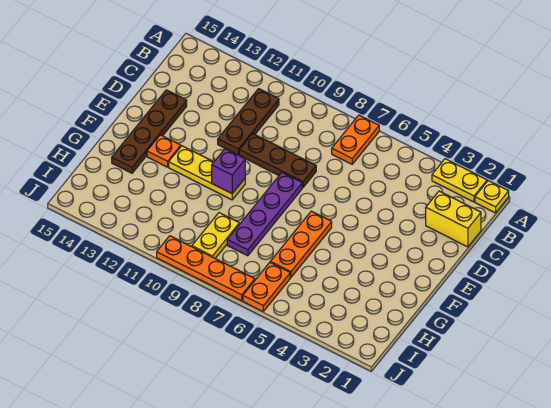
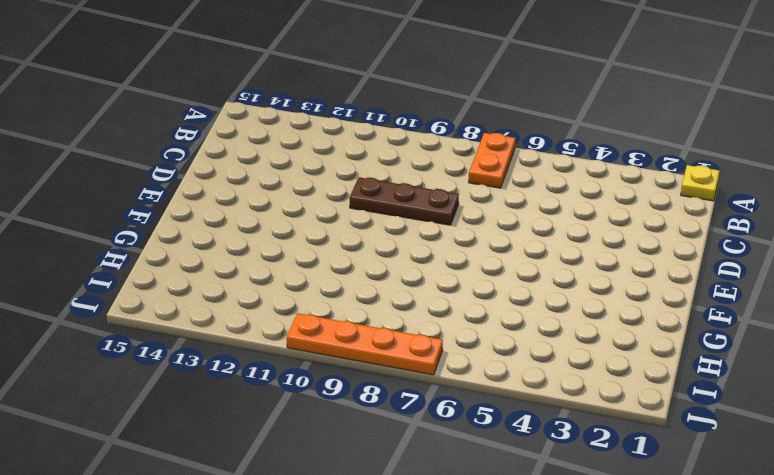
none -> yellow 1x2 plate [432,159,487,202]
none -> brown 1x3 plate [218,89,279,155]
none -> yellow 1x2 brick [426,191,481,247]

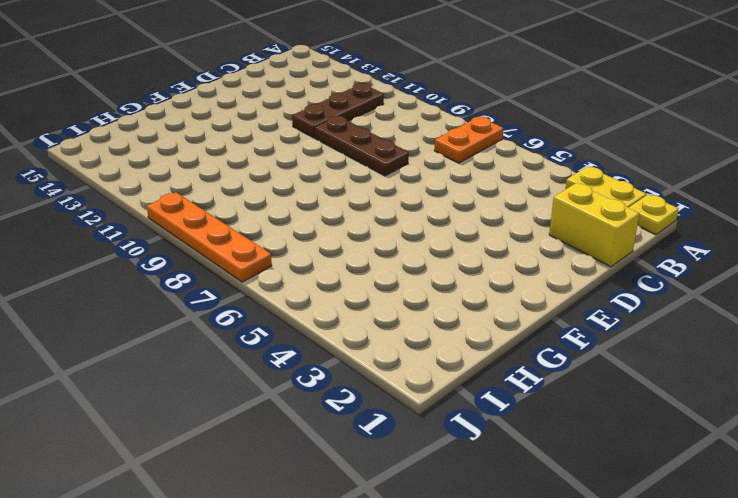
none -> brown 1x4 plate [112,90,187,173]
none -> purple 1x4 plate [227,173,302,256]
none -> orange 1x3 plate [271,211,332,278]

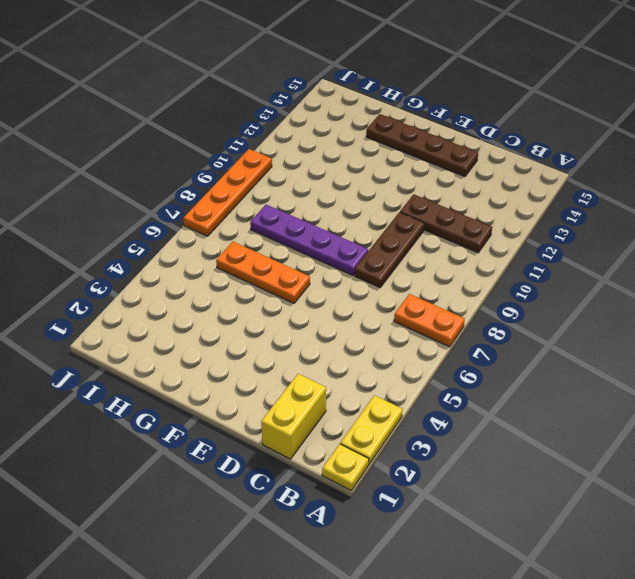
none -> yellow 1x3 plate [169,146,245,200]
none -> orange 1x1 plate [147,135,181,167]
none -> yellow 1x2 plate [192,213,239,258]

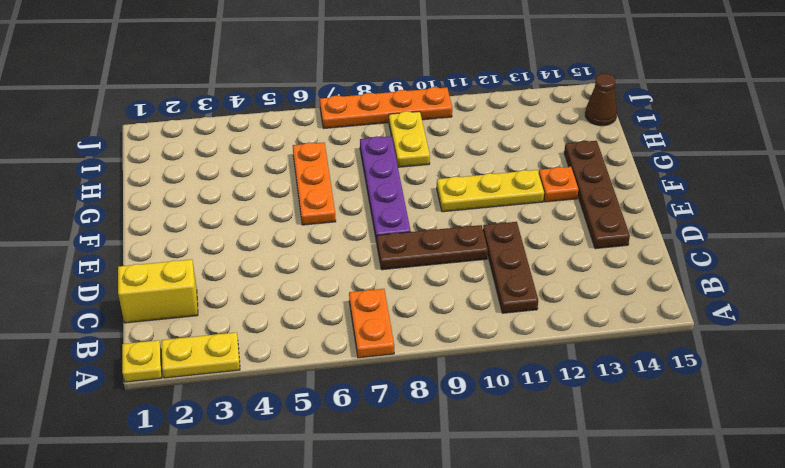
brown 1x1 cone [585,74,617,126] -> none
none -> orange 1x2 plate [243,262,290,311]
none -> purple 1x1 brick [212,149,245,194]

